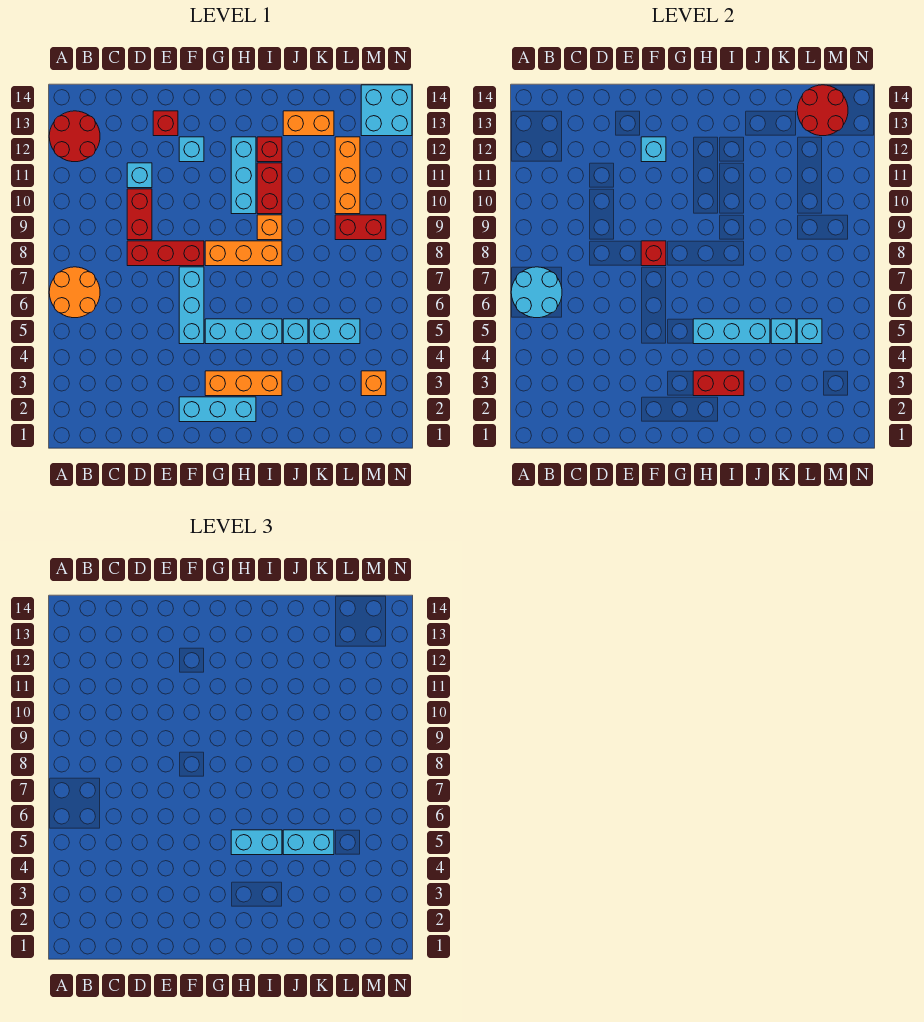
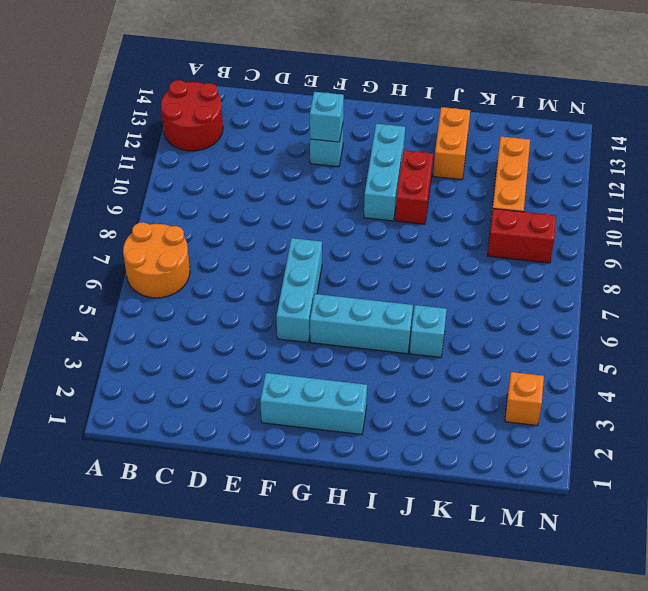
orange 1x2 brick [433,107,470,180] -> orange 1x2 brick turned to [283,111,334,136]
none -> red 1x3 brick [127,241,204,266]
none -> red 1x2 brick [127,189,152,240]
none -> cyan 1x1 brick [127,163,152,188]
none -> red 1x1 brick [153,111,178,136]

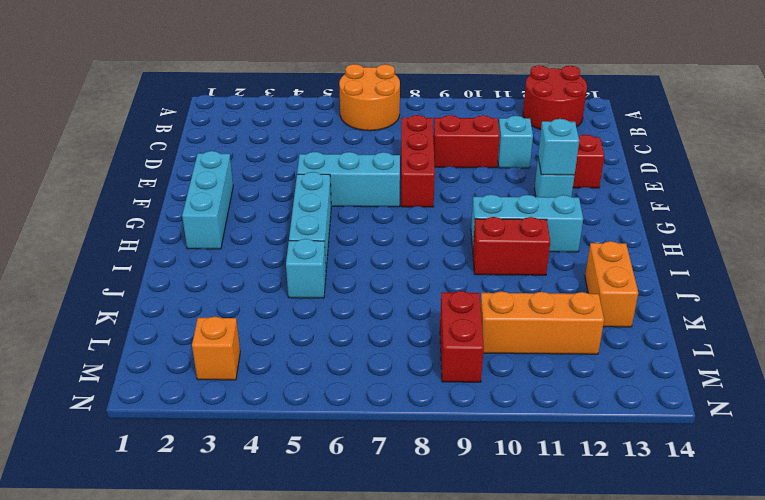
none -> orange 1x3 brick [205,371,282,396]
none -> orange 1x3 brick [205,241,282,266]
none -> orange 1x1 brick [257,215,282,240]
none -> red 1x1 brick [257,137,282,162]

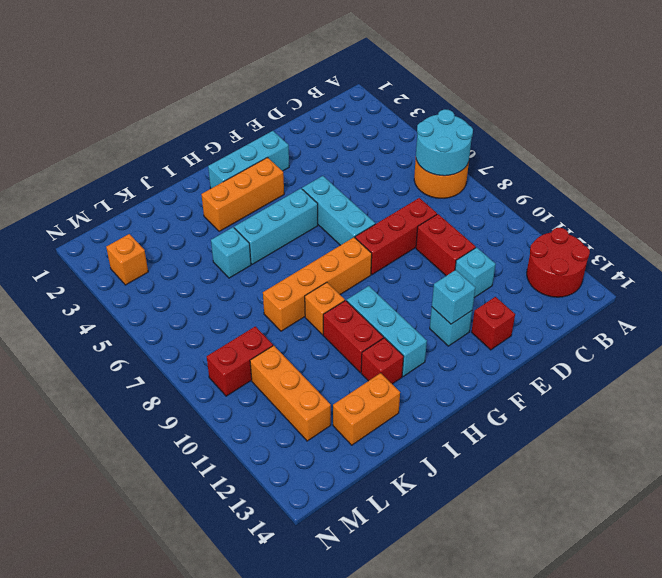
orange 1x4 brick [263,237,372,331] -> orange 1x3 brick [205,241,282,266]
none -> cyan 1x2 brick [309,319,360,344]
none -> cyan 2x2 brick [361,85,412,136]
none -> red 1x1 brick [641,241,666,266]
none -> red 1x2 brick [693,371,744,396]

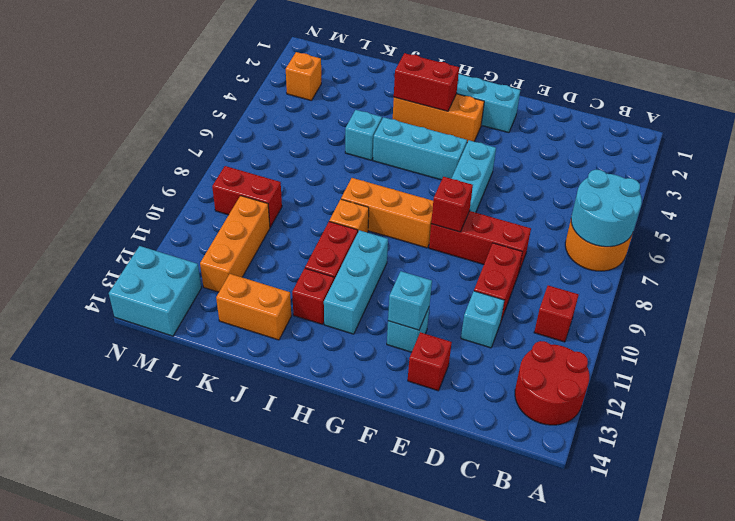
red 1x1 brick [534,286,578,342] -> none
none -> cyan 1x2 brick [309,319,360,344]
none -> cyan 1x3 brick [693,319,770,344]
none -> cyan 1x1 brick [771,319,796,344]
none -> cyan 1x1 brick [797,319,822,344]

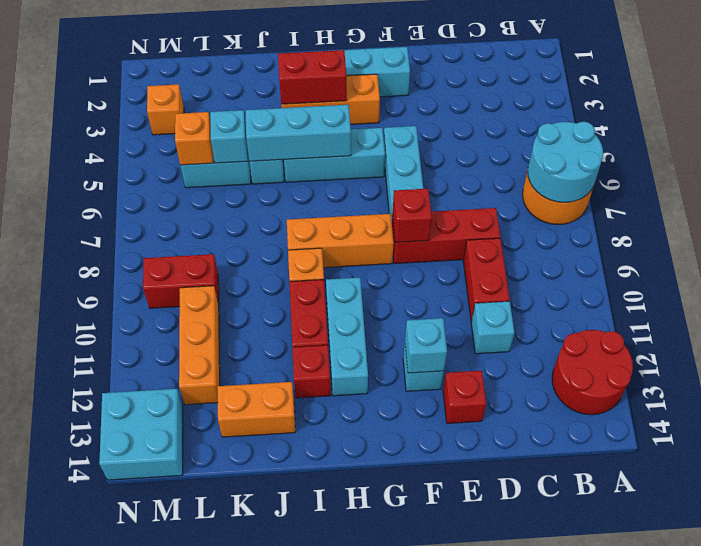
orange 1x1 brick [175,112,213,165] -> cyan 1x1 brick [797,319,822,344]
none -> red 2x2 round brick [797,85,848,136]
none -> cyan 1x2 brick [231,830,282,855]
none -> cyan 1x2 brick [283,830,334,855]

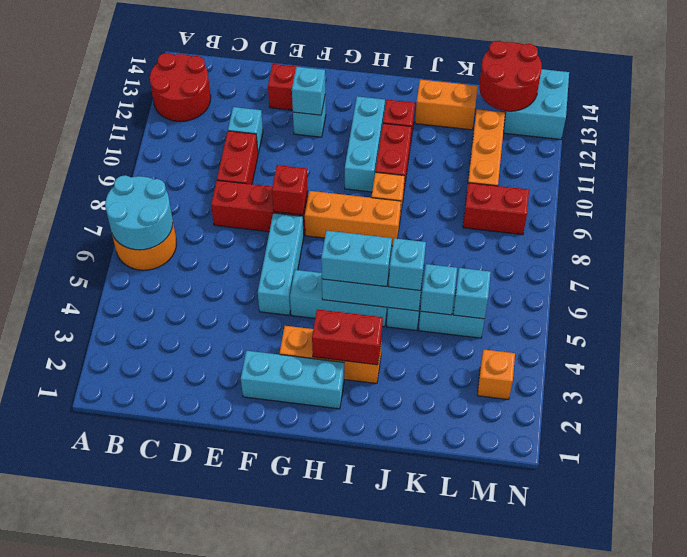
cyan 1x1 brick [389,238,426,291] -> cyan 1x2 brick [283,830,334,855]

